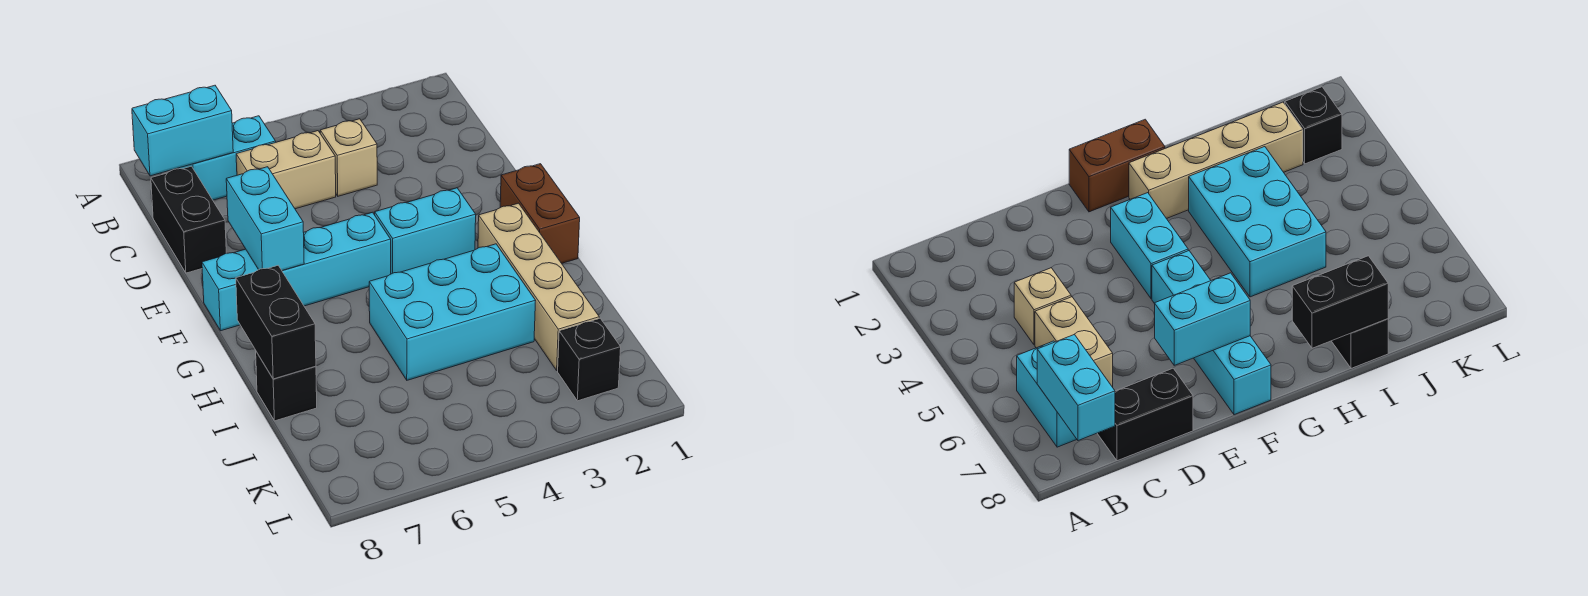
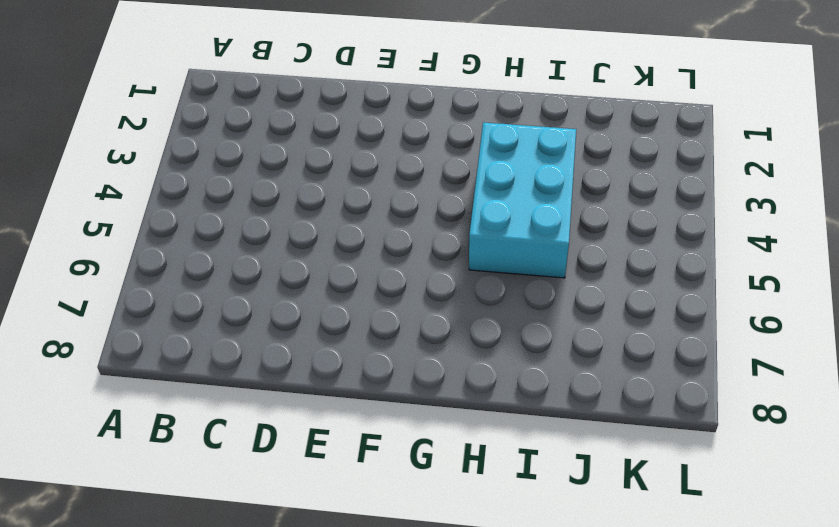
none -> cyan 1x2 brick [178,116,276,200]
none -> tan 1x1 brick [320,119,377,196]
none -> tan 1x2 brick [236,131,336,209]

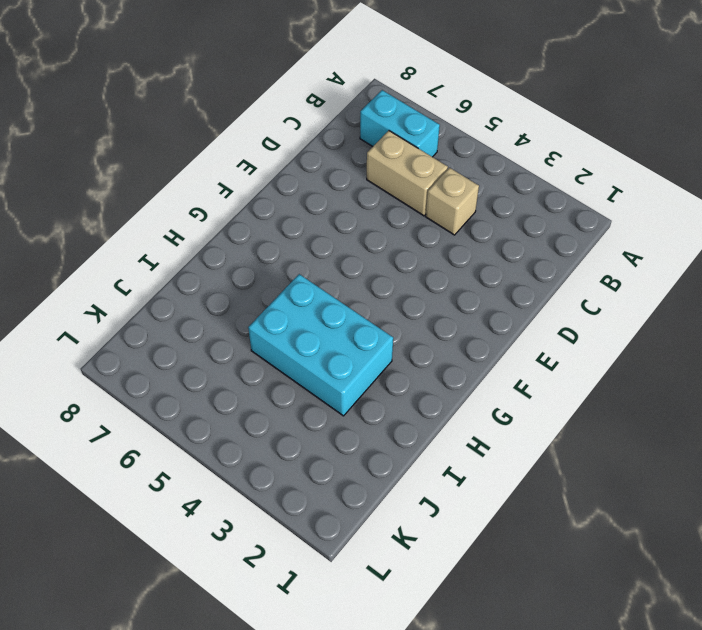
none -> black 1x2 brick [151,166,226,273]
none -> brown 1x2 brick [500,164,580,263]
none -> cyan 1x2 brick [375,188,476,274]

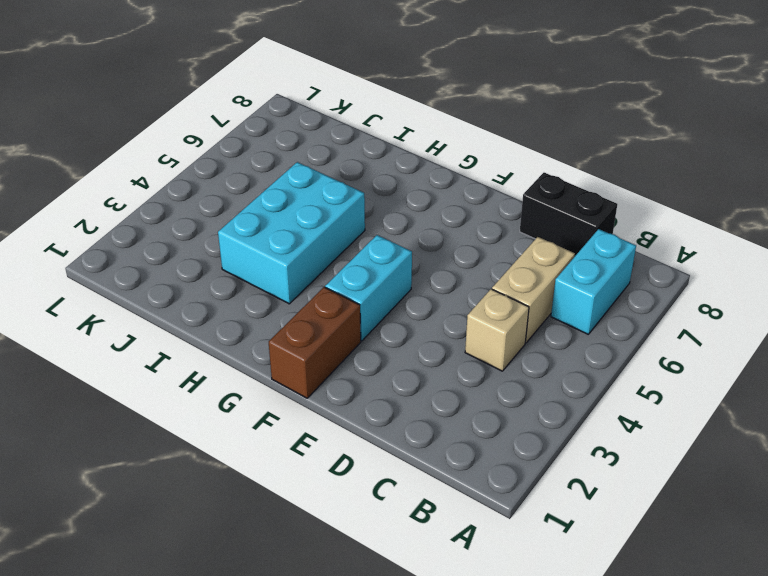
brown 1x2 brick [269,287,361,398] -> brown 1x2 brick turned to [500,164,580,263]
none -> cyan 1x4 brick [202,212,391,331]
none -> tan 1x4 brick [478,203,599,370]
none -> black 1x1 brick [256,352,317,421]

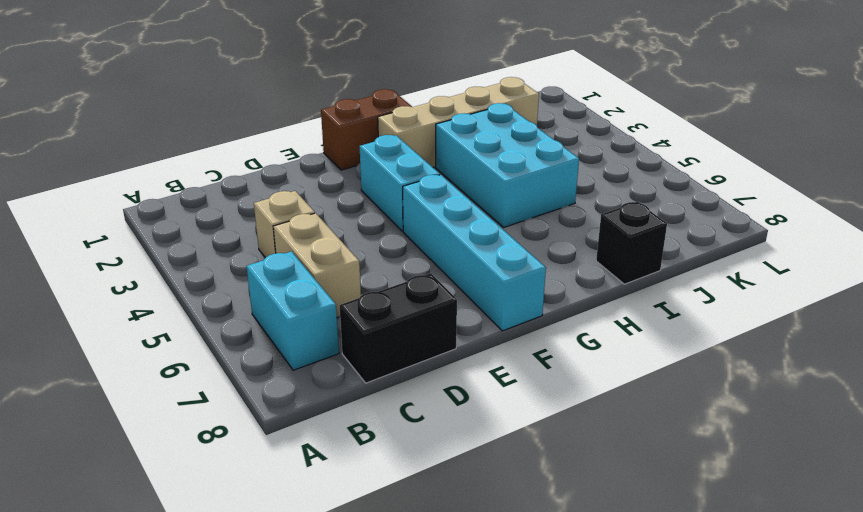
none -> black 1x1 brick [558,318,621,401]
none -> cyan 1x2 brick [132,85,233,176]
none -> cyan 1x2 brick [226,167,304,271]

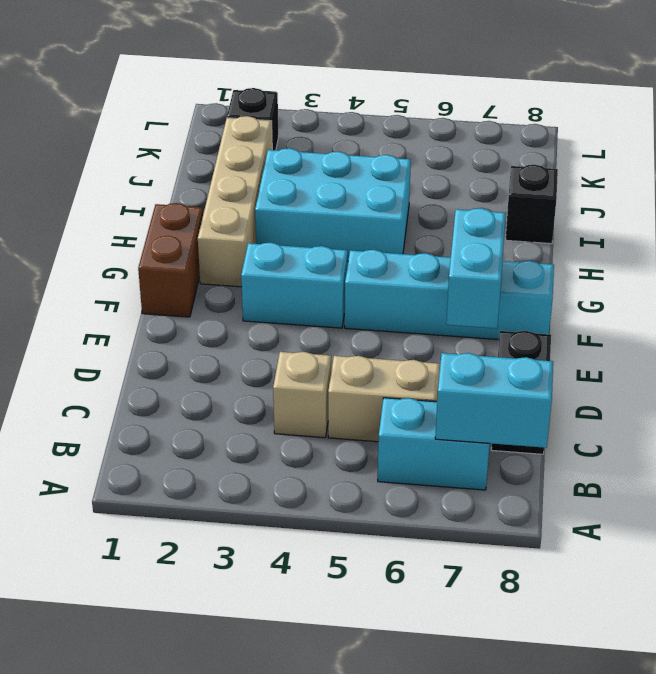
none -> black 1x2 brick [236,266,316,379]

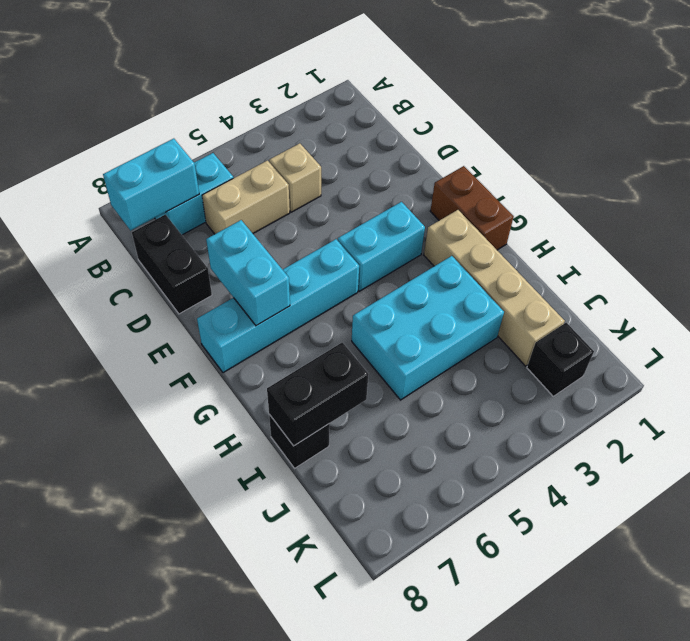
black 1x2 brick [267,342,369,446] -> black 1x2 brick turned to [236,266,316,379]

